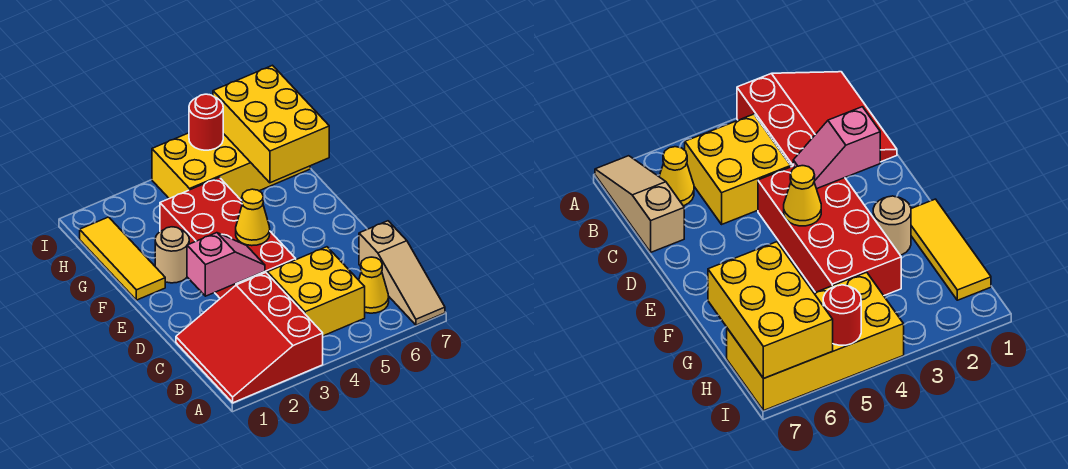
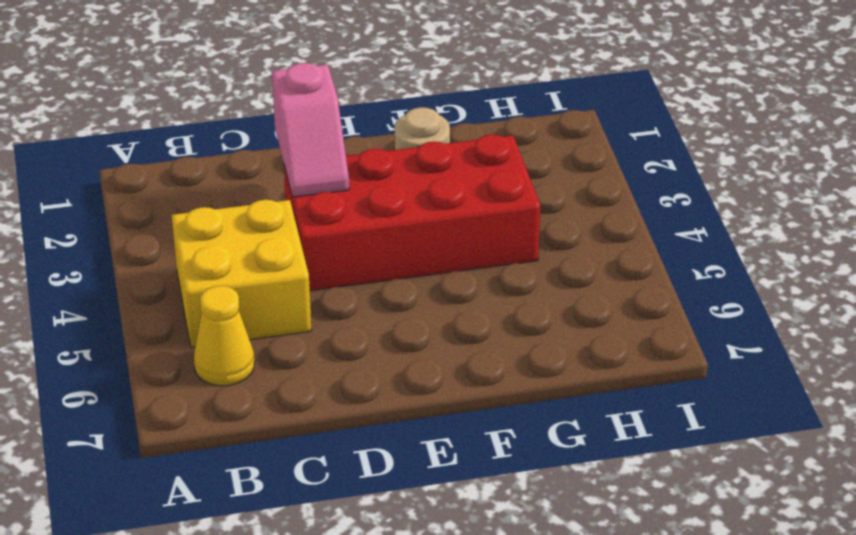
none -> red 3x3 slope [176,273,323,403]
none -> tan 1x3 slope [359,221,445,325]
none -> yellow 1x3 tile [80,217,165,300]

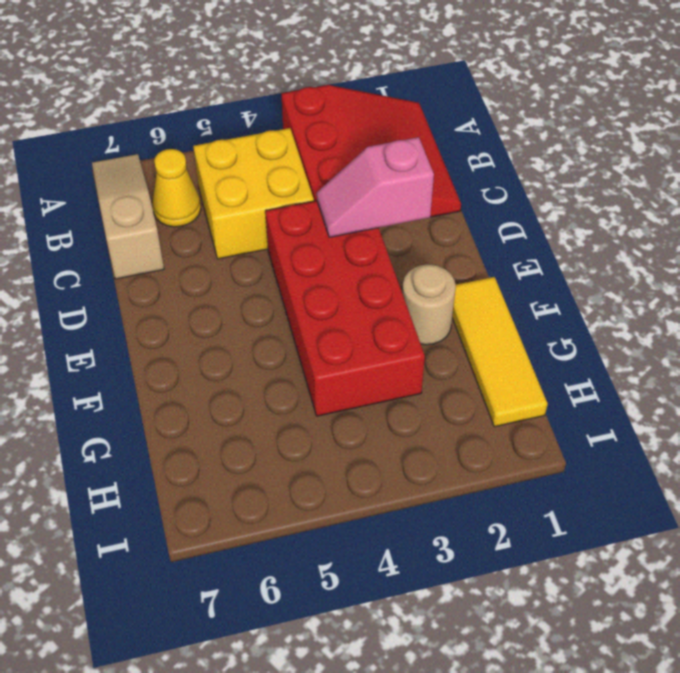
none -> yellow 2x4 brick [152,133,310,199]
none -> yellow 1x1 cone [236,189,270,246]
none -> yellow 2x3 brick [213,65,329,183]

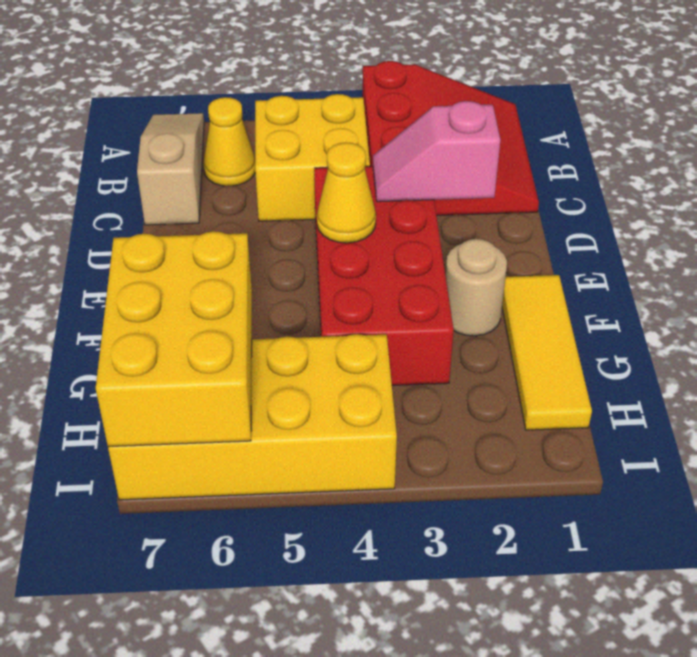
none -> red 1x1 round brick [189,94,223,150]

